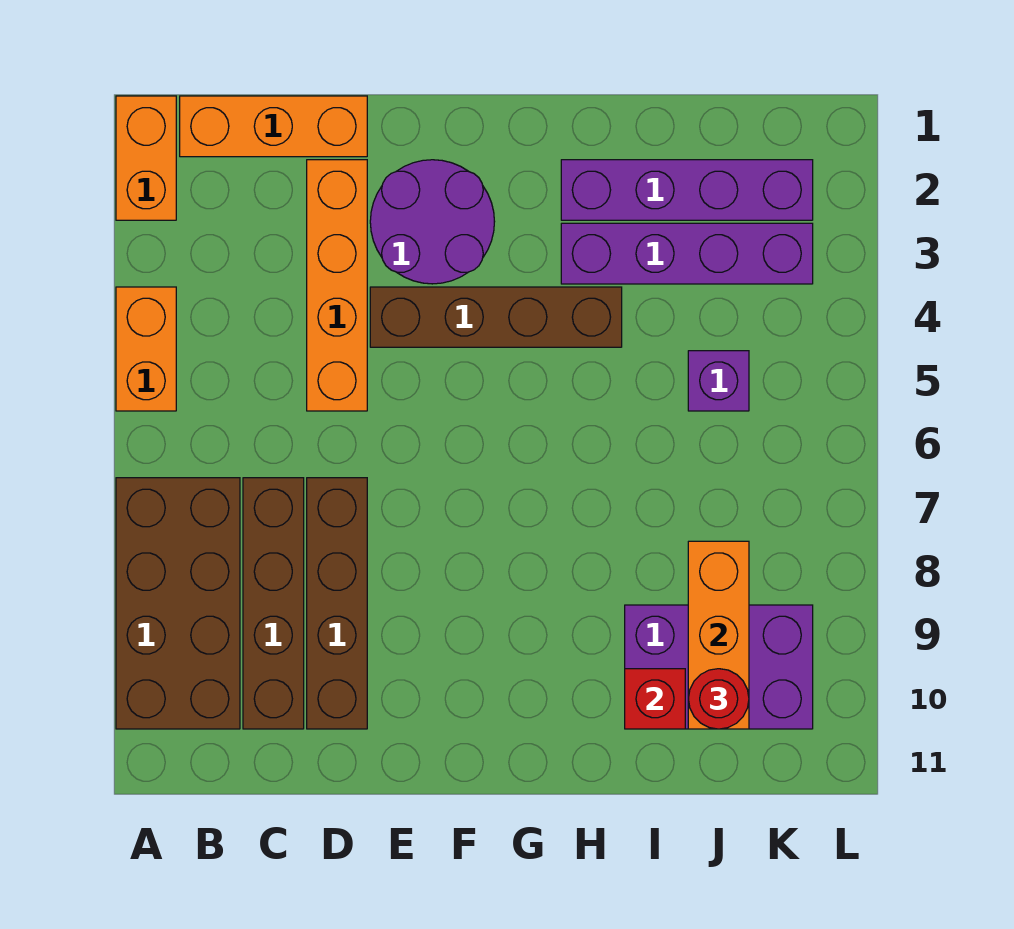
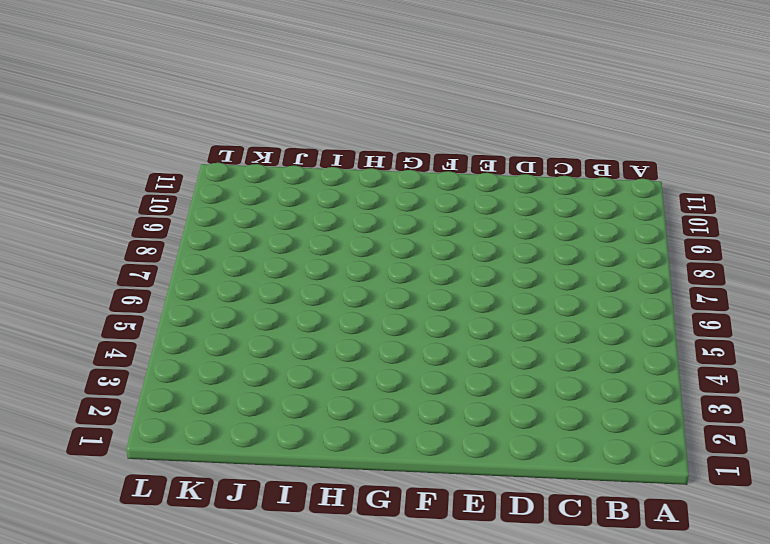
none -> orange 1x2 brick [116,96,176,220]
none -> orange 1x2 brick [116,287,176,411]
none -> brown 2x4 brick [116,478,240,729]

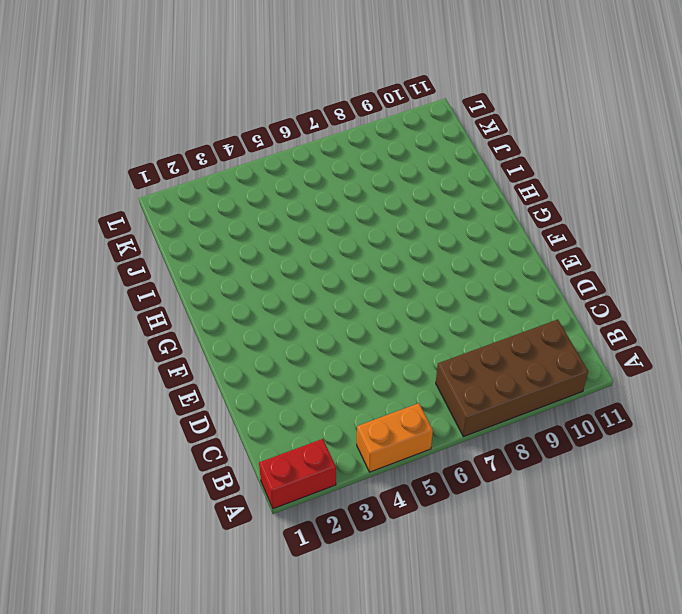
red 1x2 brick [259,439,336,509] -> orange 1x2 brick [116,96,176,220]
none -> orange 1x3 brick [180,96,367,157]
none -> brown 1x4 brick [243,478,304,729]
none -> orange 1x4 brick [307,160,367,411]

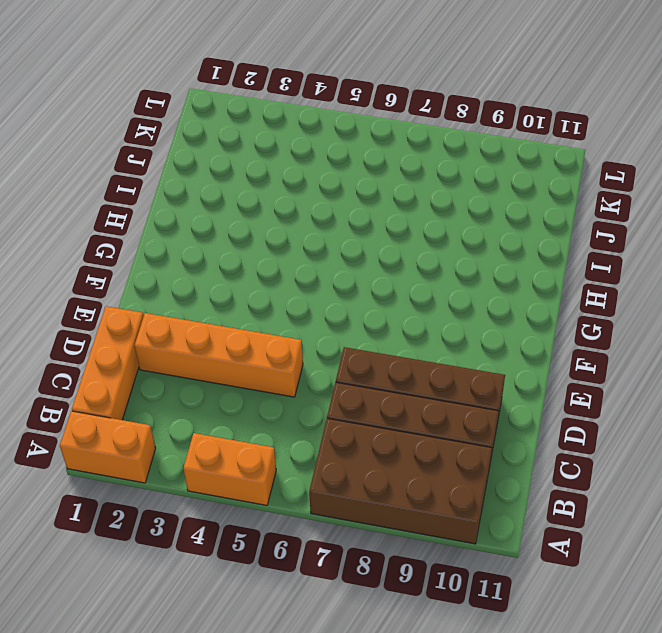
none -> purple 2x2 round brick [370,160,495,284]
none -> brown 1x4 brick [370,287,622,347]
none -> purple 1x4 brick [561,160,813,220]

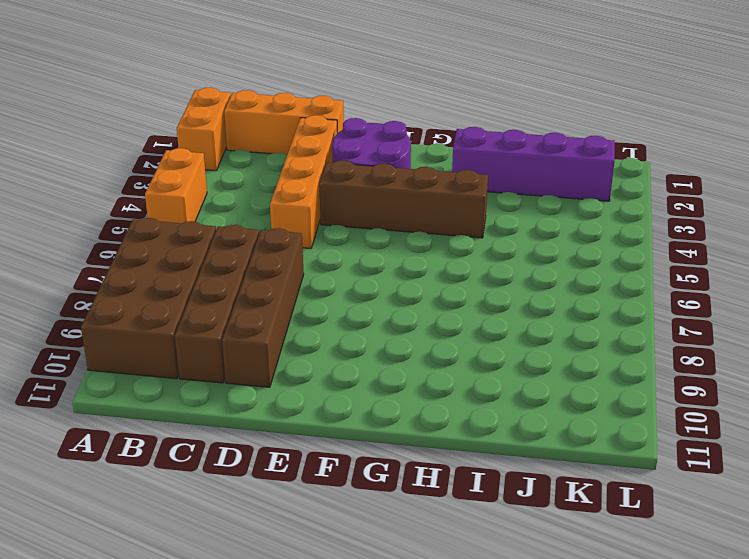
none -> purple 1x4 brick [561,223,813,284]
none -> purple 2x3 brick [625,605,813,729]
none -> purple 1x1 brick [688,351,749,411]

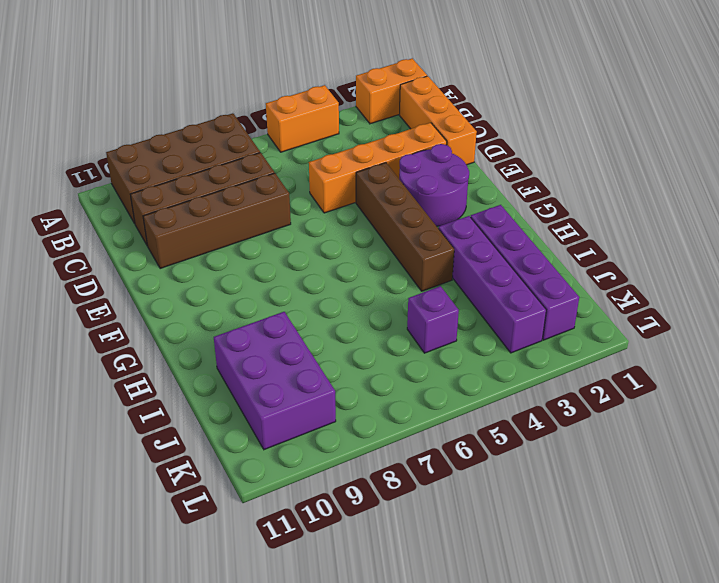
none -> red 1x1 brick [625,669,685,729]
none -> orange 1x3 brick [688,541,749,729]
none -> red 1x1 round brick [688,669,749,729]

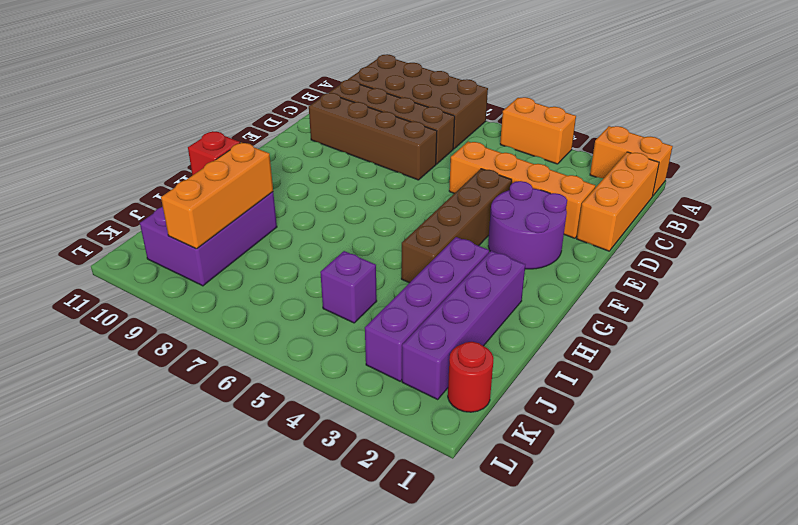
orange 1x3 brick [161,142,273,249] -> orange 1x3 brick turned to [688,541,749,729]
red 1x1 round brick [448,342,494,412] -> red 1x1 round brick moved to [688,669,749,729]

